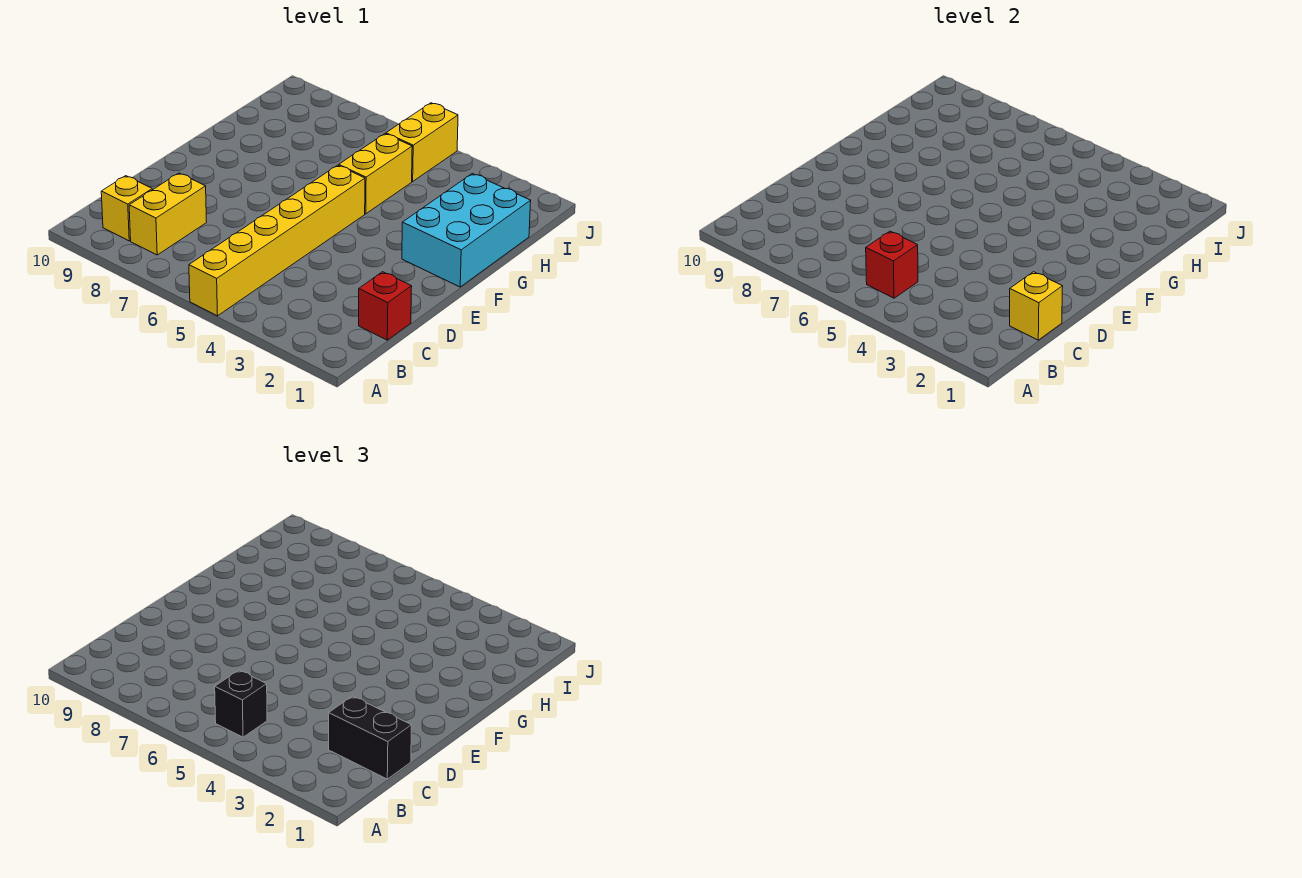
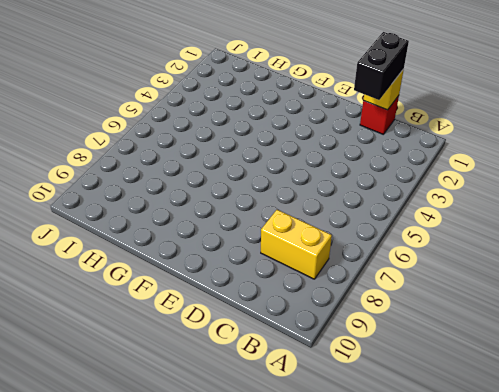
none -> yellow 1x6 brick [189,165,365,316]
none -> yellow 1x1 brick [101,176,152,241]

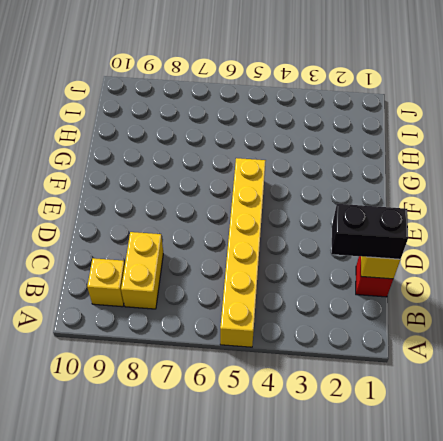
none -> cyan 2x3 brick [402,174,531,287]
none -> yellow 1x2 brick [339,134,412,214]

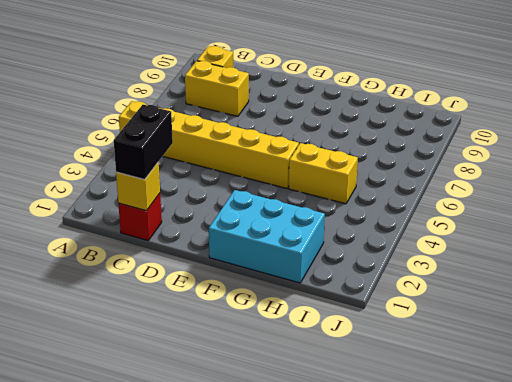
none -> yellow 1x2 brick [386,103,458,181]
none -> red 1x1 brick [866,231,918,298]

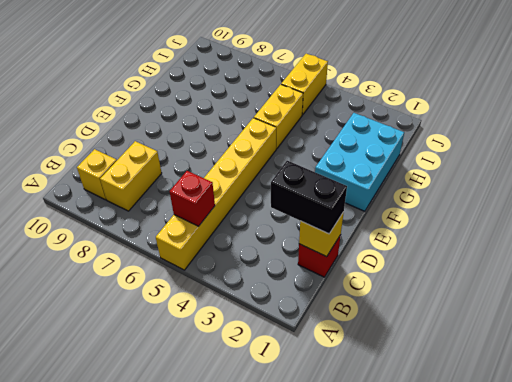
none -> black 1x1 brick [215,670,267,737]

